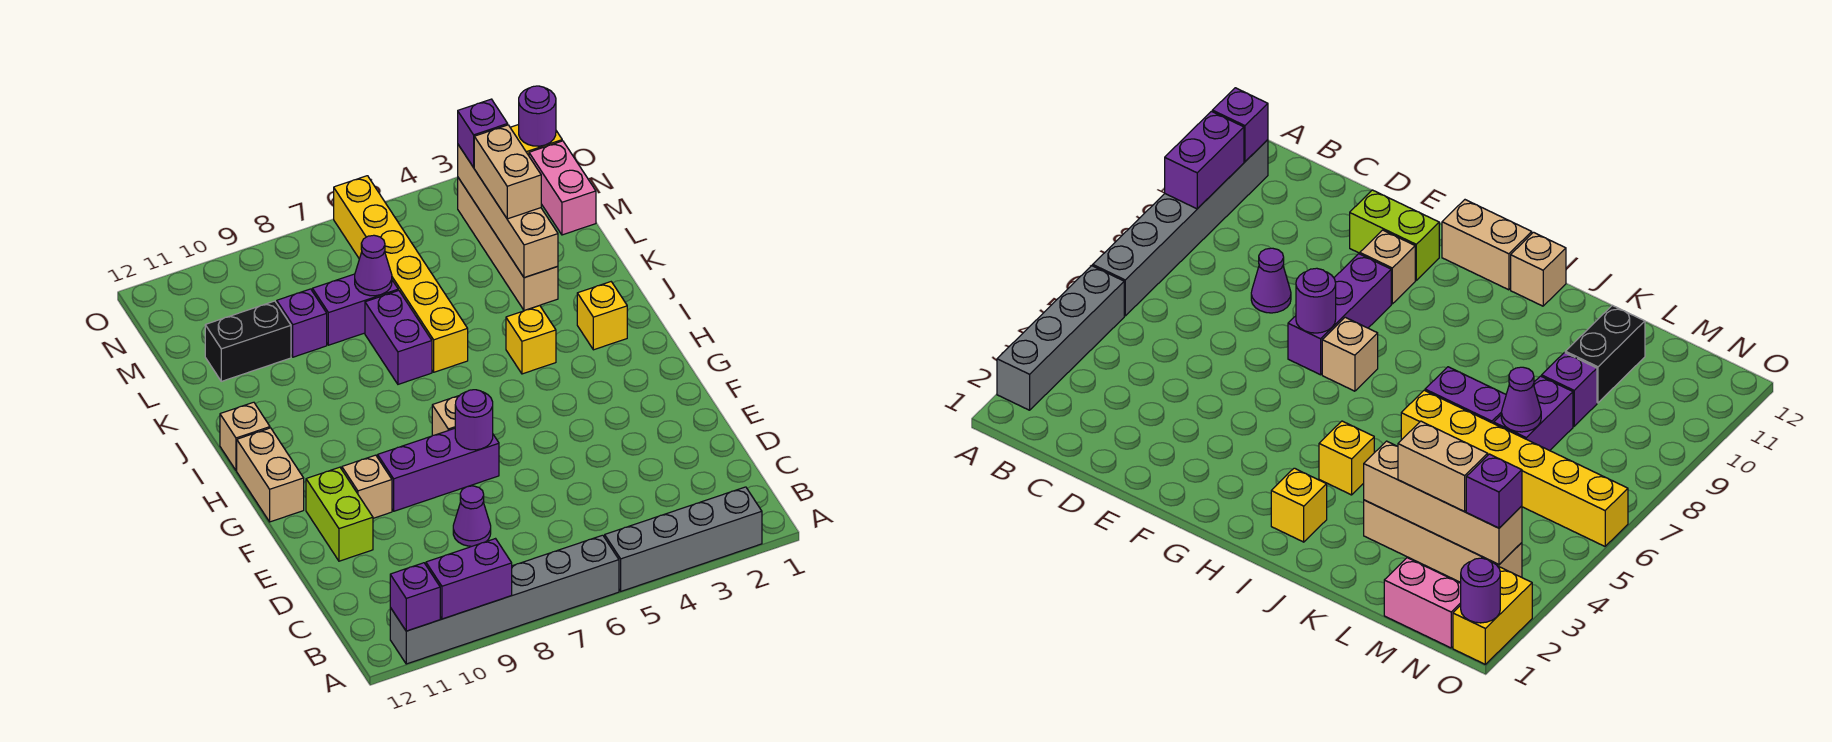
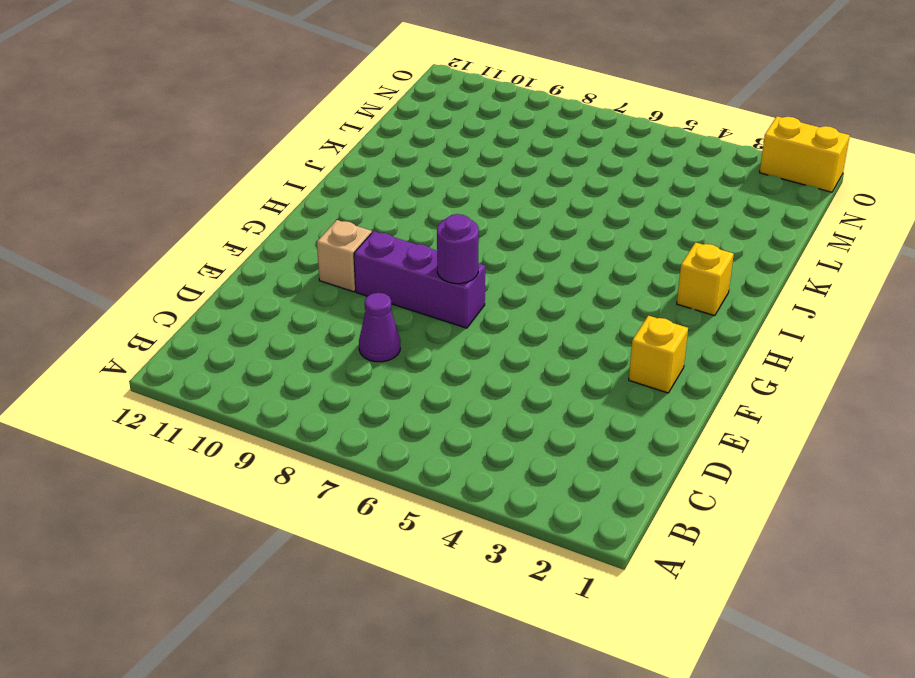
yellow 1x1 brick [629,316,688,393] -> yellow 1x1 brick moved to [506,306,556,374]
none -> grey 1x4 brick [605,487,762,591]
none -> grey 1x6 brick [390,535,619,664]
none -> lime 1x2 brick [306,467,373,561]

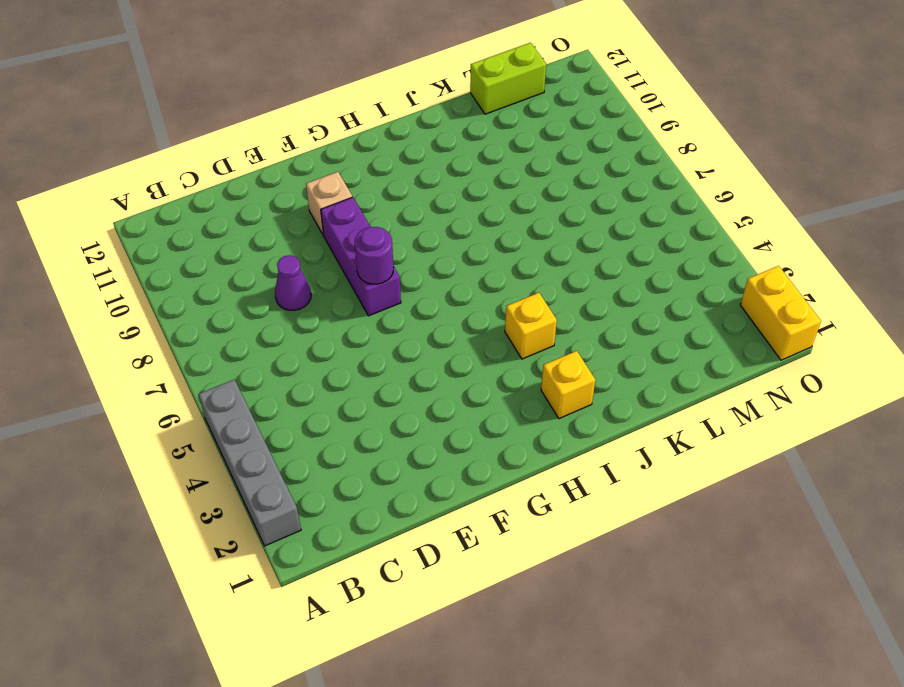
lime 1x2 brick [470,43,546,114] -> lime 1x2 brick moved to [306,467,373,561]
none -> grey 1x6 brick [390,535,619,664]
none -> tan 1x1 brick [432,396,459,436]
none -> tan 1x2 brick [237,428,304,522]

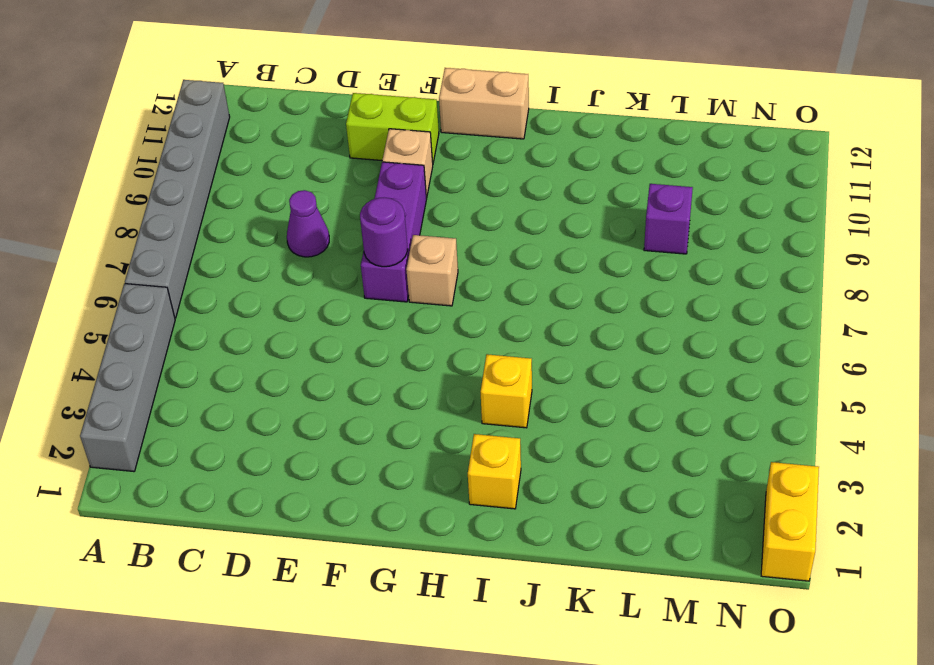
none -> tan 1x1 brick [220,402,270,471]
none -> yellow 1x6 brick [334,176,468,372]
none -> purple 1x2 brick [365,290,432,384]

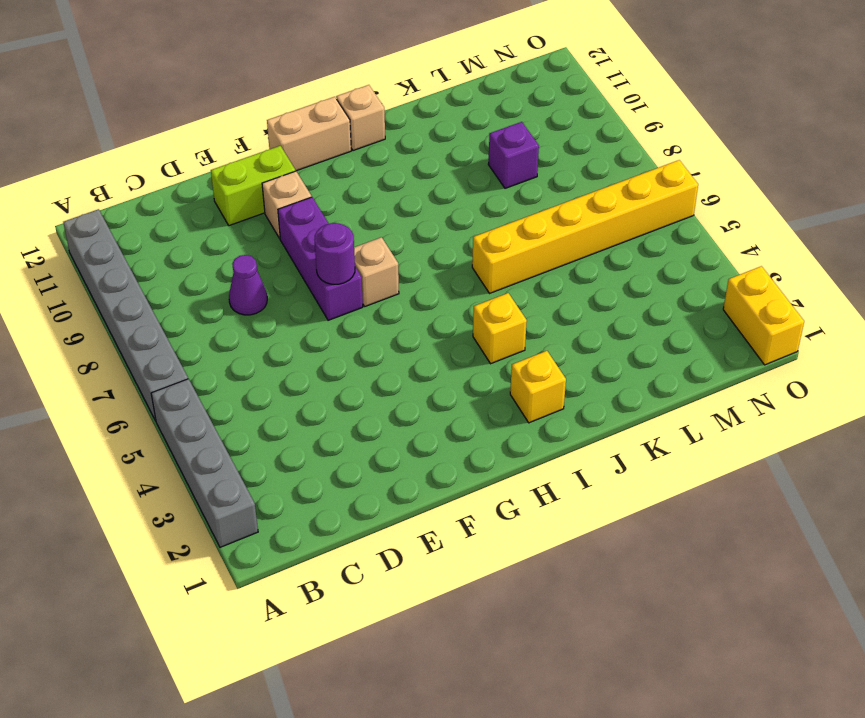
none -> purple 1x2 brick [365,290,432,384]
none -> tan 1x4 brick [458,178,558,311]
none -> purple 1x2 brick [312,274,398,345]

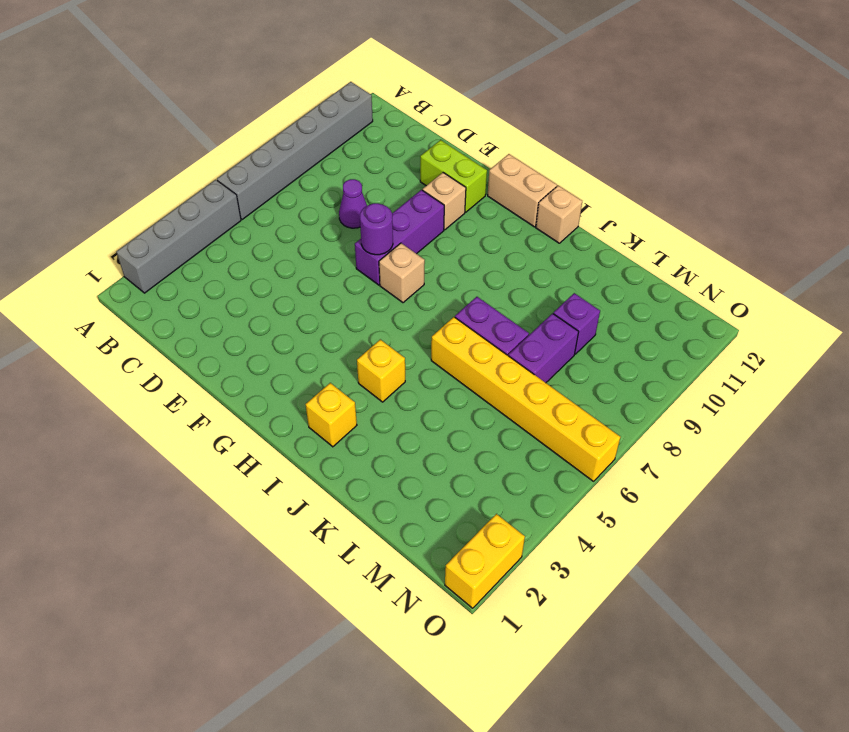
none -> tan 1x4 brick [458,178,558,311]
none -> black 1x2 brick [205,301,291,381]
none -> pink 1x2 brick [529,141,596,235]

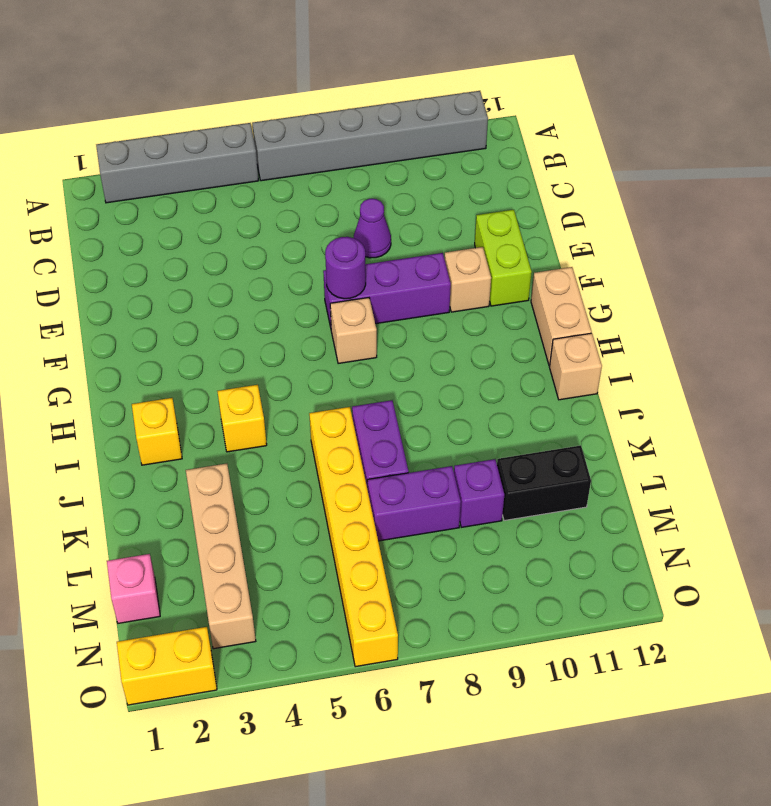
pink 1x1 brick [107,554,160,623] -> pink 1x2 brick [529,141,596,235]
none -> purple 1x2 brick [426,539,512,619]
none -> purple 1x1 brick [390,563,440,631]
none -> tan 1x4 brick [458,145,558,278]

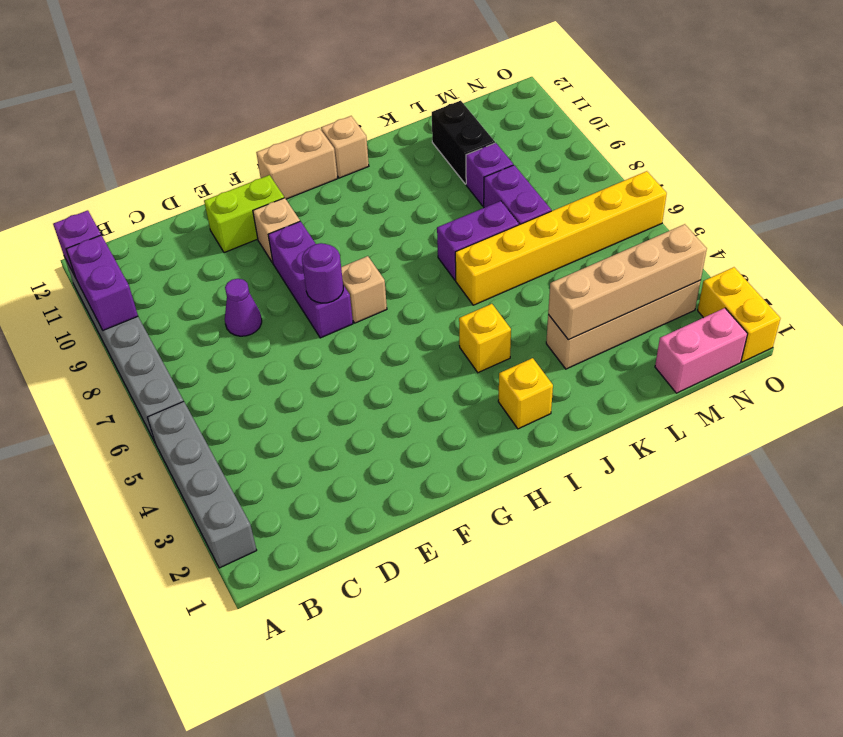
none -> purple 1x1 cone [355,235,392,296]
none -> purple 1x1 round brick [519,86,556,146]
none -> tan 1x2 brick [474,125,541,219]

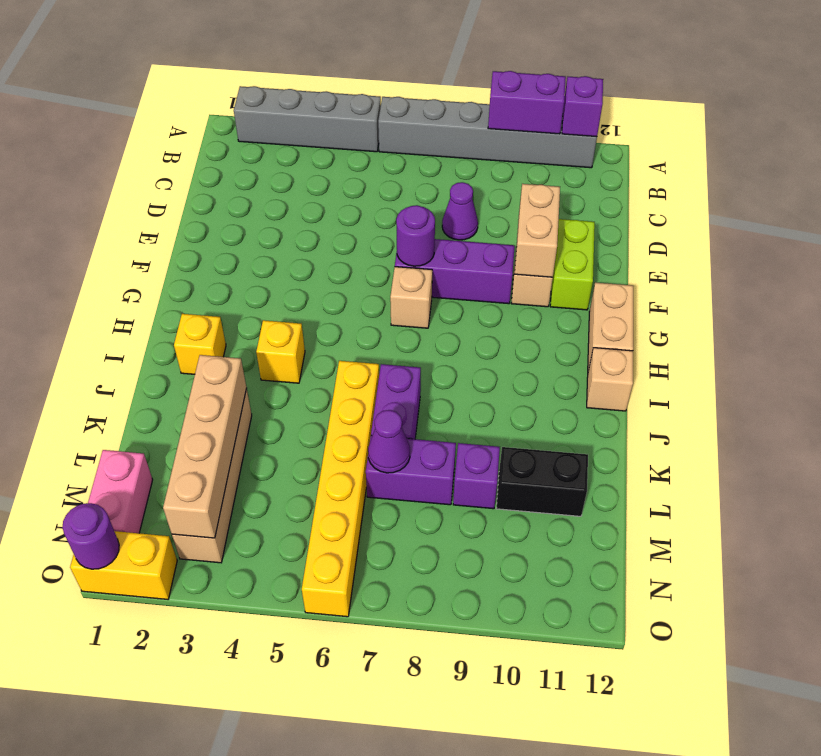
tan 1x2 brick [515,184,560,277] -> tan 1x2 brick moved to [474,125,541,219]
none -> purple 1x1 brick [458,99,508,167]

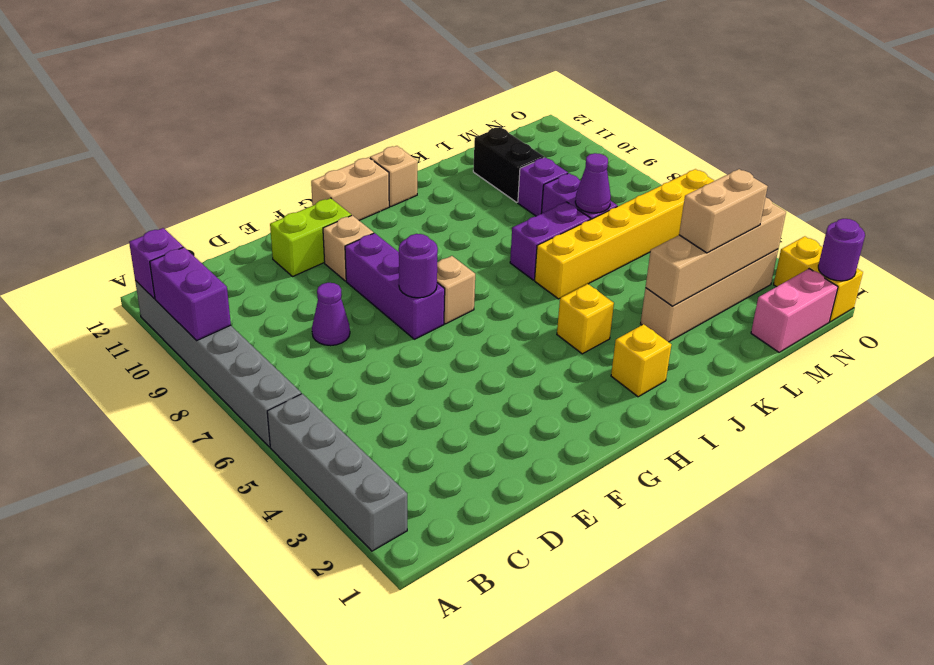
none -> purple 1x1 brick [458,99,508,167]

